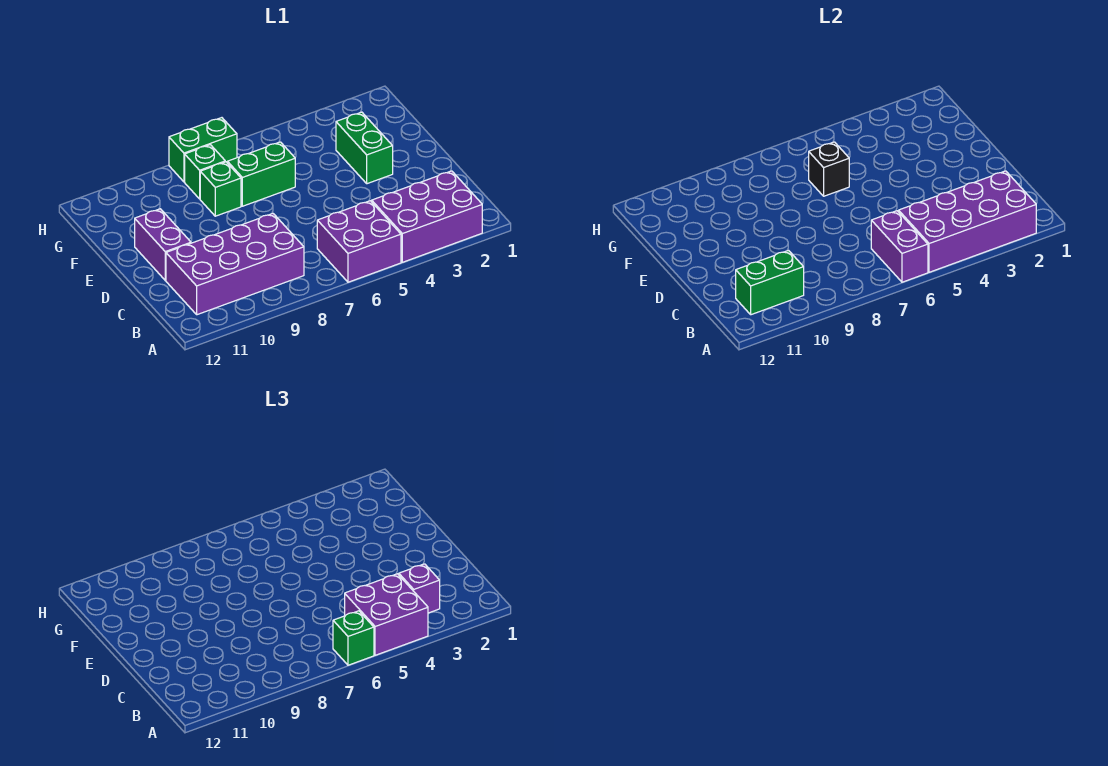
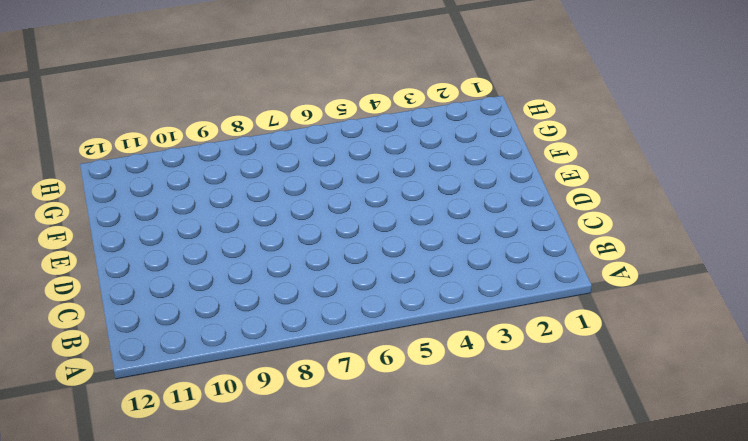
none -> purple 2x3 brick [372,171,482,262]
none -> purple 2x2 brick [317,201,401,282]
none -> purple 2x4 brick [166,214,304,315]

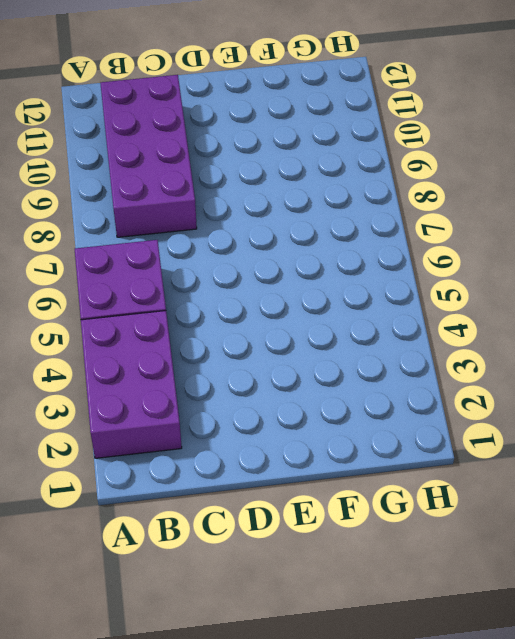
none -> purple 1x2 brick [135,209,191,280]
none -> green 1x2 brick [336,112,393,184]
none -> green 1x2 brick [227,142,295,206]

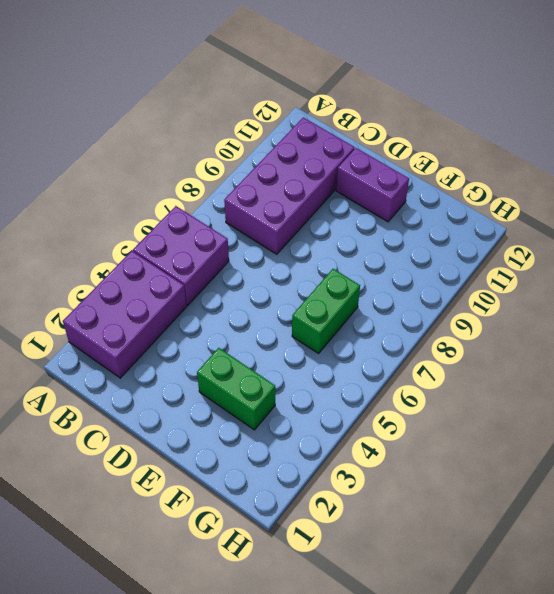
none -> green 1x1 brick [200,162,241,216]
none -> green 1x1 brick [185,145,225,199]
none -> green 1x2 brick [169,118,237,182]

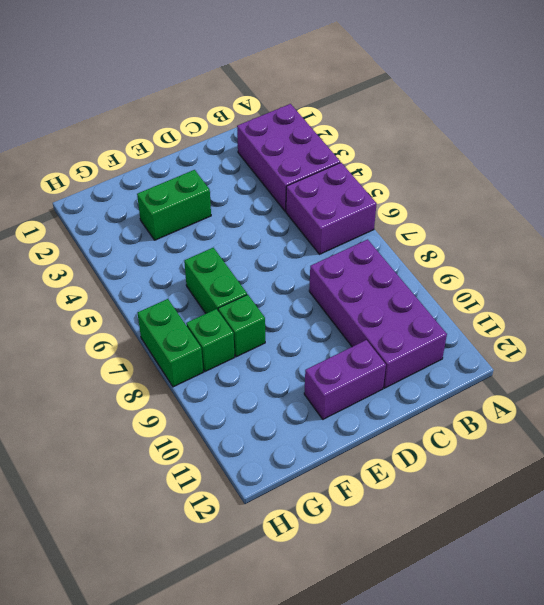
none -> purple 2x4 brick [899,171,1036,272]
none -> purple 1x2 brick [871,211,928,282]
none -> green 1x2 brick [736,251,804,315]

